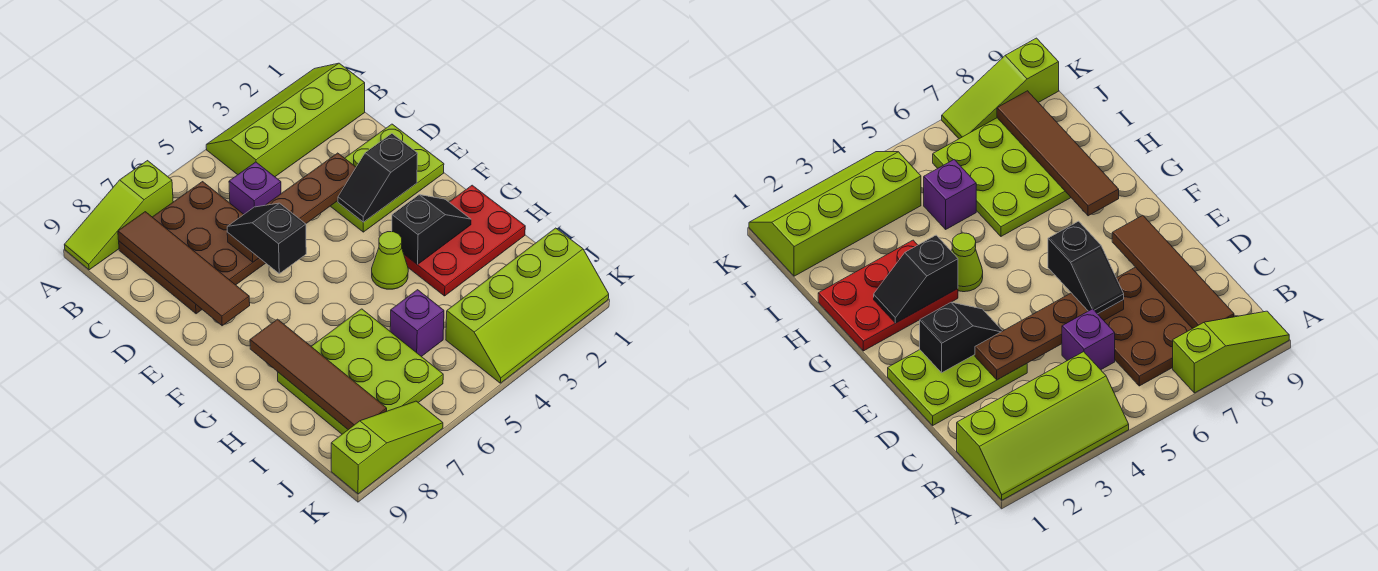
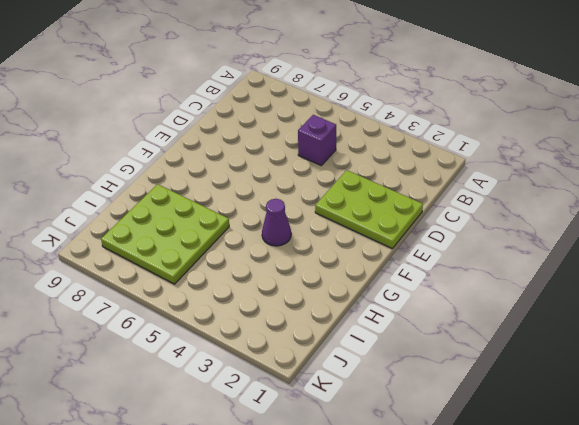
purple 1x1 cone [262,199,291,246] -> lime 1x1 cone [372,232,408,289]
none -> lime 2x4 slope [206,63,365,177]
none -> lime 1x3 slope [65,161,173,270]
none -> brown 3x3 plate [119,182,265,314]

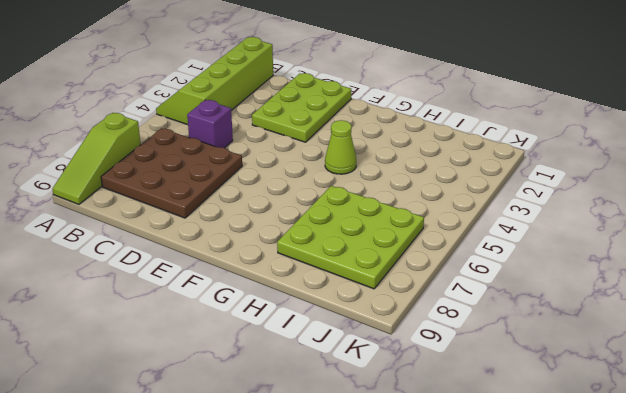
none -> red 2x3 plate [404,185,525,296]
none -> purple 1x1 brick [390,290,444,357]
none -> lime 2x4 slope [446,228,609,383]

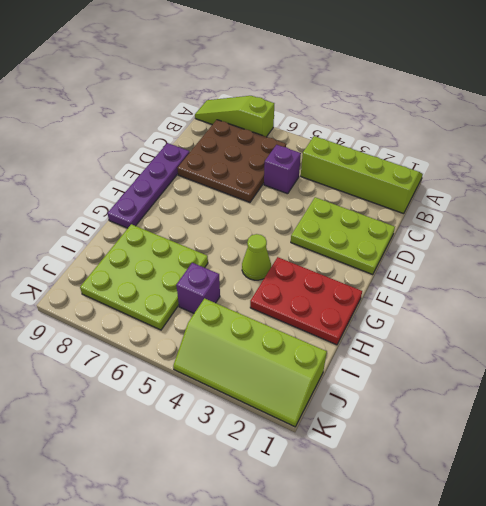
purple 1x4 plate [107,143,190,228] -> none
none -> lime 1x3 slope [331,401,443,494]
none -> brown 1x4 tile [118,212,250,326]
none -> brown 1x4 plate [227,153,356,262]

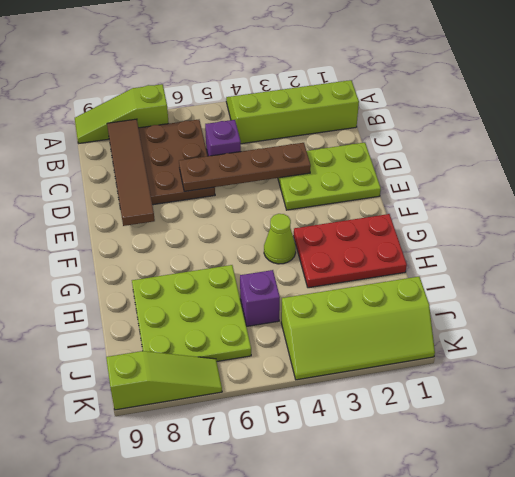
none -> black 1x2 slope [338,134,418,222]
none -> black 1x2 slope [392,195,471,264]
none -> brown 1x4 tile [250,319,387,430]

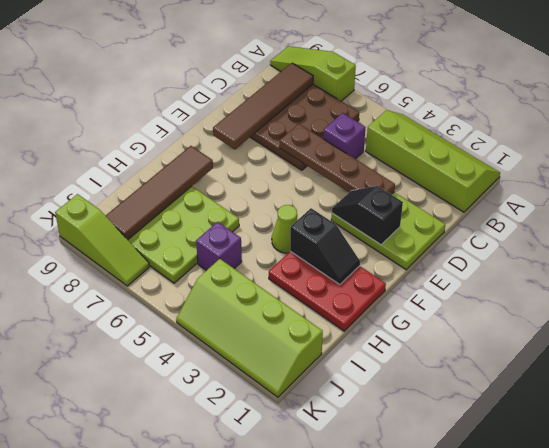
none -> black 1x2 slope [227,203,306,274]

